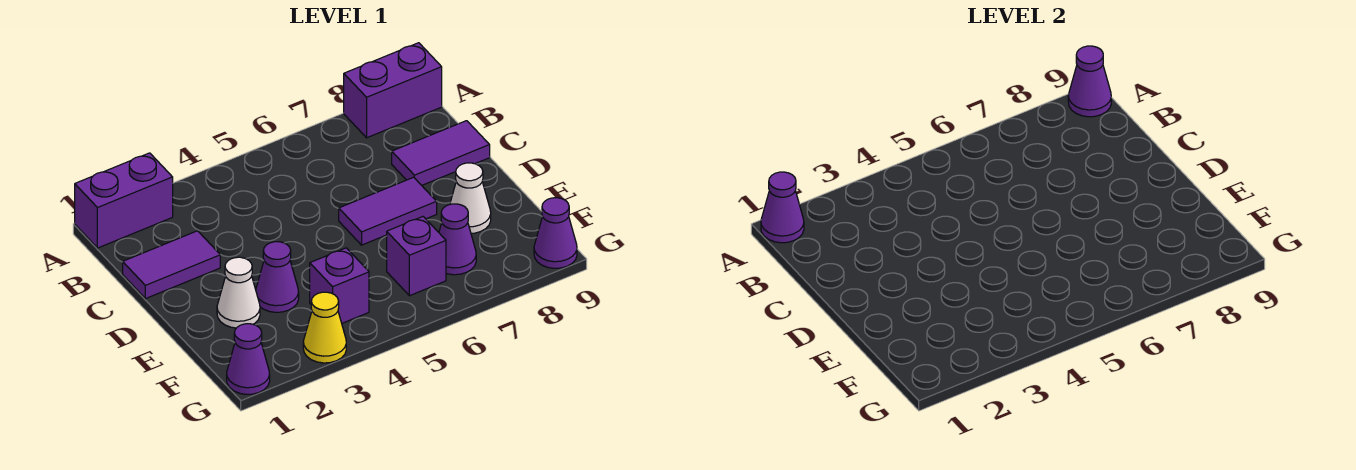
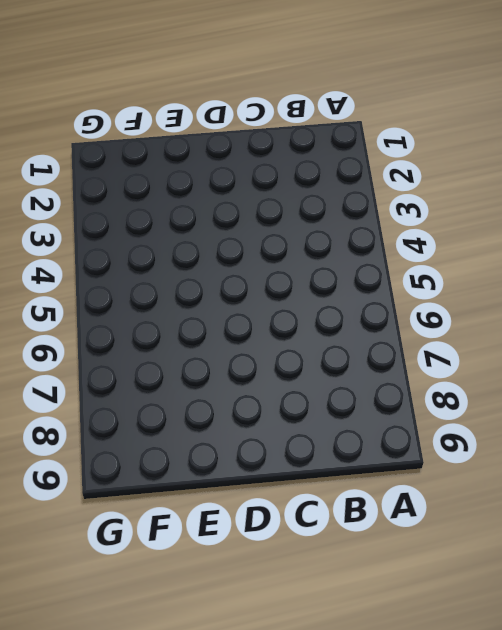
none -> purple 1x2 brick [75,153,173,248]
none -> purple 1x2 brick [344,43,442,138]
none -> purple 1x2 tile [123,231,220,299]

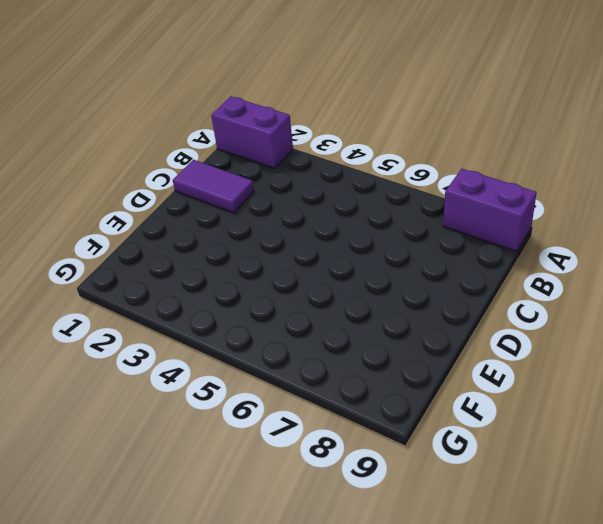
none -> purple 1x2 tile [392,121,490,185]
none -> purple 1x2 tile [339,177,437,245]
none -> white 1x1 cone [217,257,260,328]

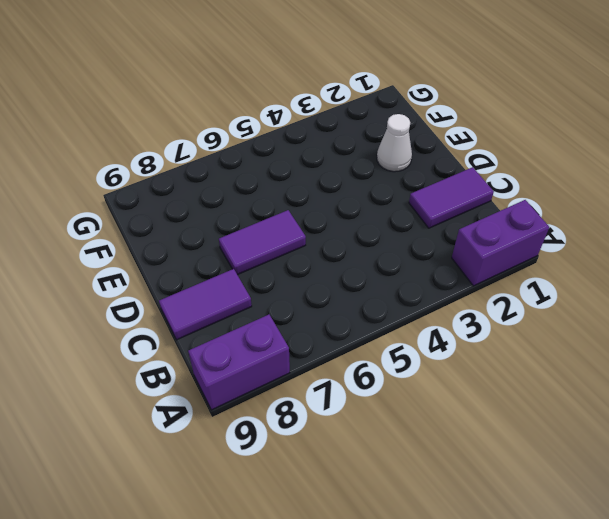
none -> purple 1x1 cone [256,242,299,312]
none -> white 1x1 cone [450,163,491,233]
none -> purple 1x1 brick [310,248,369,323]

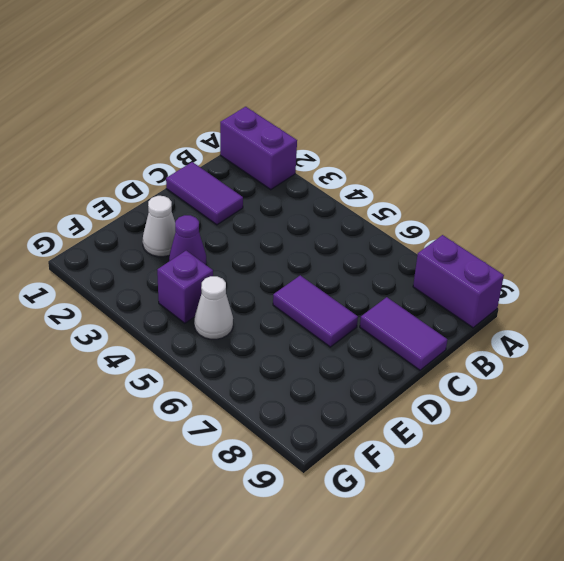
white 1x1 cone [194,276,233,339] -> white 1x1 cone moved to [450,163,491,233]
none -> purple 1x1 brick [387,217,446,296]
none -> purple 1x1 cone [439,204,476,275]
none -> purple 1x1 cone [227,324,270,394]

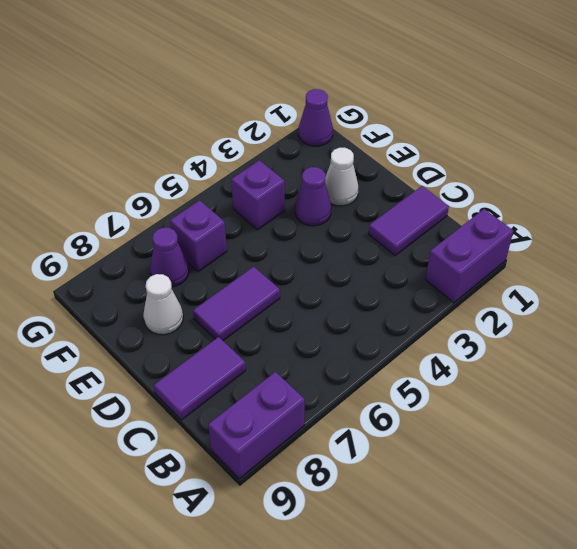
none -> yellow 1x1 cone [303,292,346,363]
none -> purple 1x1 cone [534,198,577,268]
none -> purple 1x1 cone [761,172,804,243]

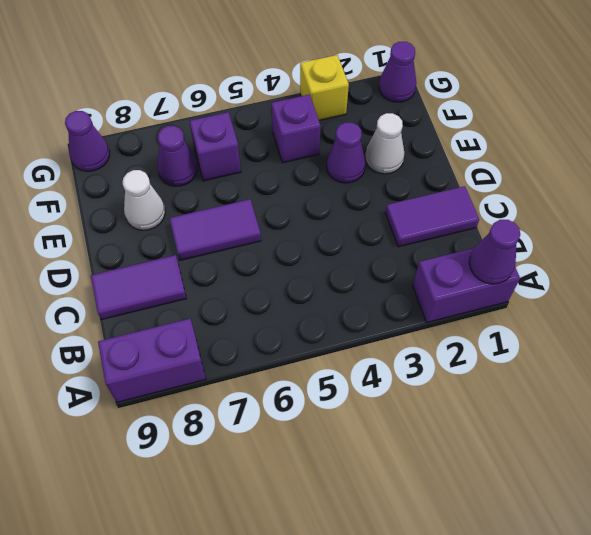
yellow 1x1 brick [300,55,349,120] -> yellow 1x1 cone [303,292,346,363]
none -> purple 1x1 cone [1068,46,1111,117]

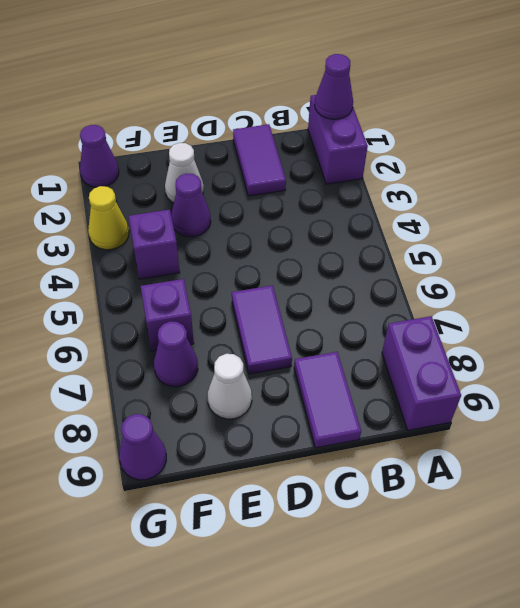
none -> purple 1x1 cone [1068,46,1111,117]

